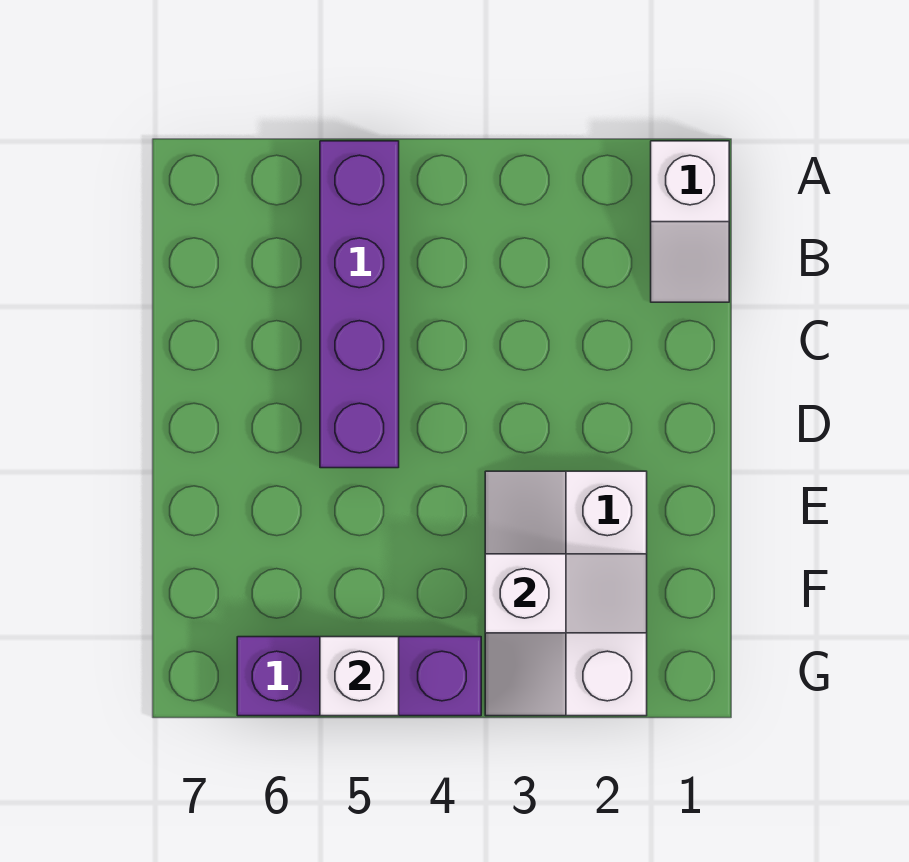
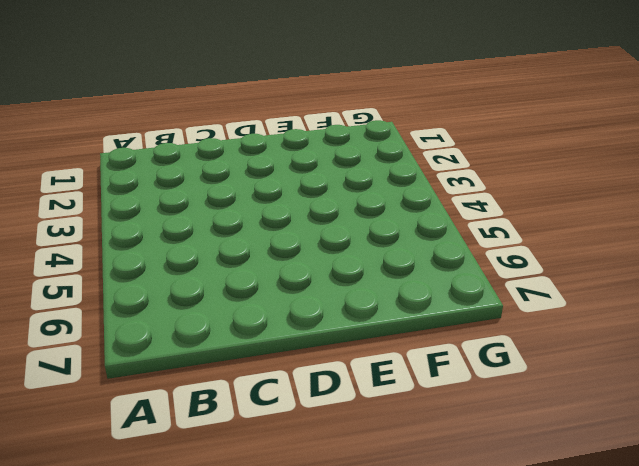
none -> white 1x2 slope [651,141,729,302]
none -> purple 1x4 brick [320,141,399,468]

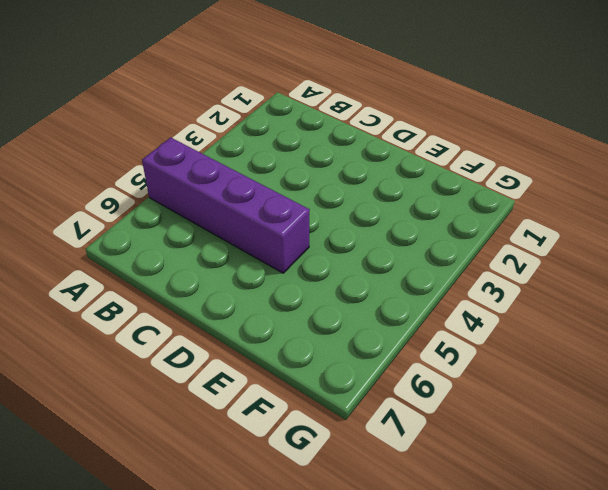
none -> white 1x2 slope [651,141,729,302]
none -> white 2x3 slope [485,471,647,716]

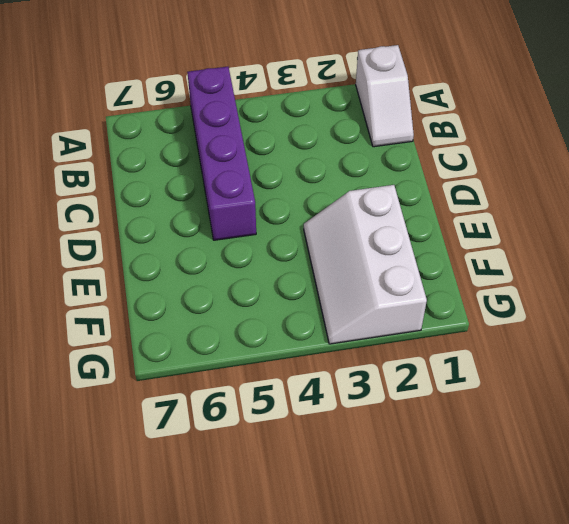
none -> purple 1x3 brick [237,637,481,716]
none -> white 1x2 slope [485,554,647,633]

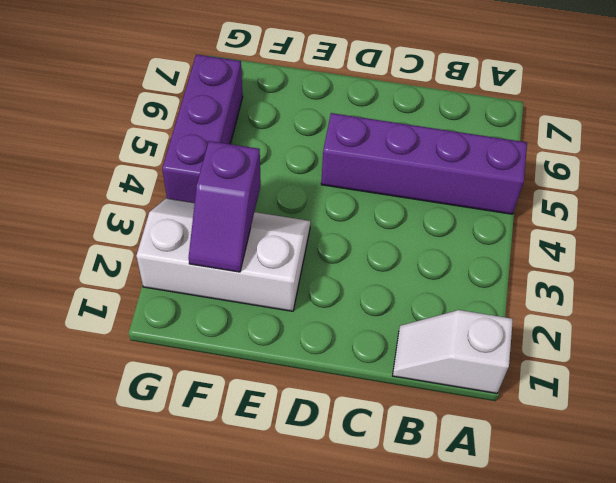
purple 1x2 slope [188,141,261,272] -> white 1x2 slope [485,554,647,633]
none -> white 1x1 brick [320,637,399,716]

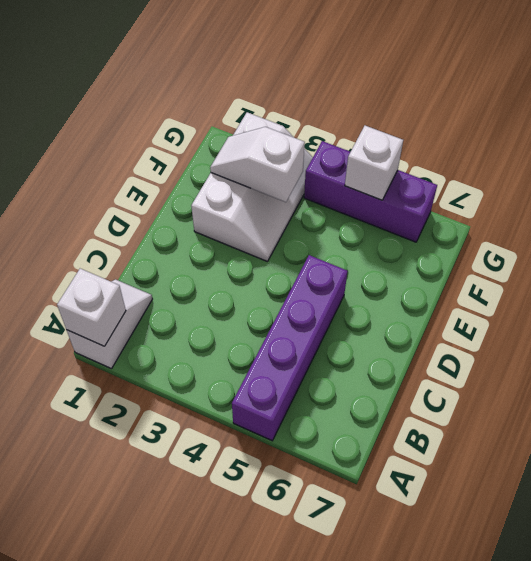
white 1x1 brick [57,269,126,346] -> none

